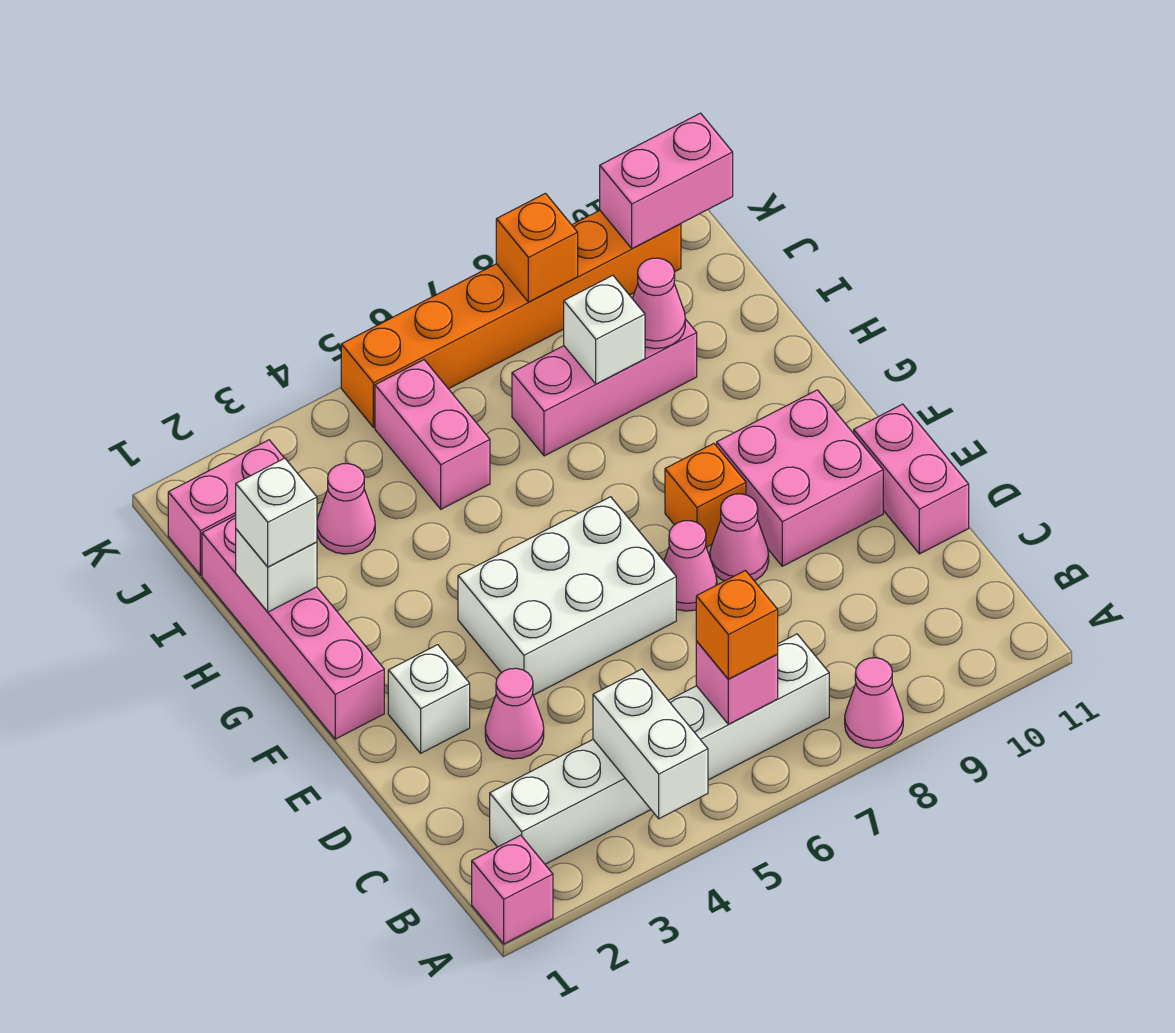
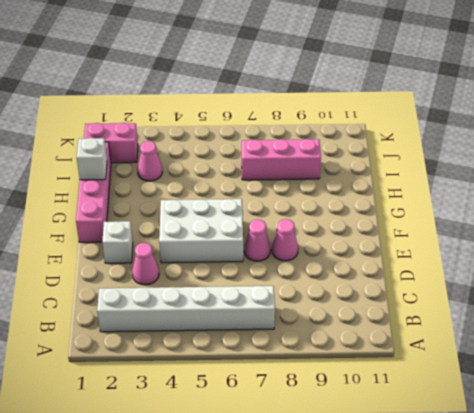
none -> pink 1x1 brick [472,835,553,944]
none -> pink 1x1 cone [845,658,903,748]
none -> pink 1x2 brick [854,404,969,554]

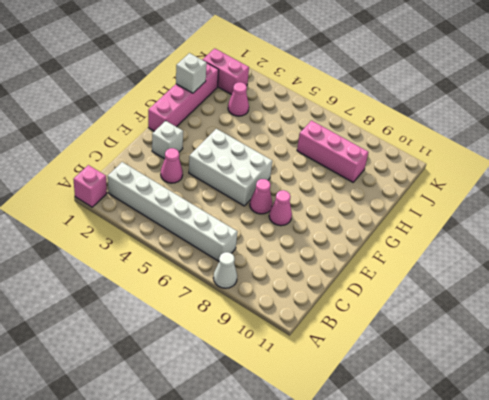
white 1x1 cone [213,252,237,288] -> pink 1x1 cone [845,658,903,748]
none -> pink 1x2 brick [854,404,969,554]
none -> pink 2x2 brick [717,390,883,566]
none -> orange 1x1 brick [665,443,746,547]

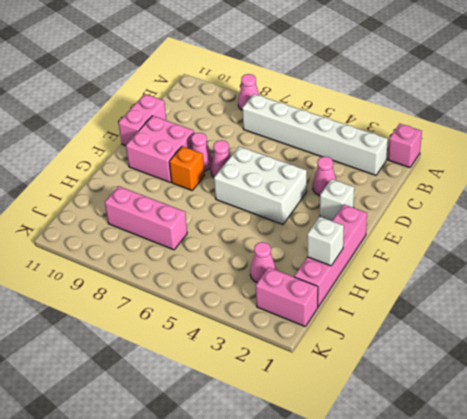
none -> pink 1x2 brick [375,360,490,509]
none -> orange 1x6 brick [341,210,681,427]
none -> white 1x2 brick [593,669,708,819]

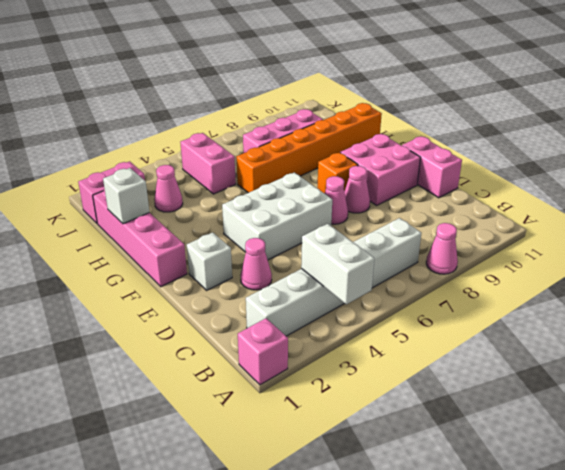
orange 1x6 brick [237,103,382,193] -> orange 1x6 brick moved to [341,210,681,427]
none -> pink 1x1 brick [696,641,778,724]
none -> white 1x1 brick [564,275,645,384]
none -> pink 1x1 cone [633,258,685,349]

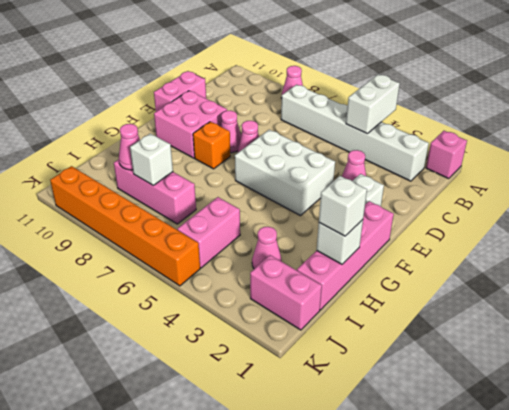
none -> pink 1x1 brick [696,641,778,724]
none -> orange 1x1 brick [496,193,578,302]
none -> pink 1x2 brick [600,113,733,249]

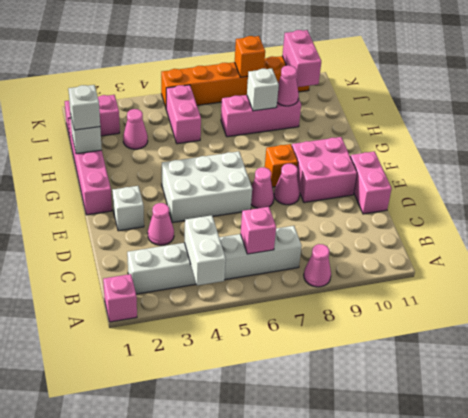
pink 1x2 brick [282,30,321,87] -> pink 1x2 brick turned to [600,113,733,249]
none -> orange 1x1 brick [696,570,778,679]

